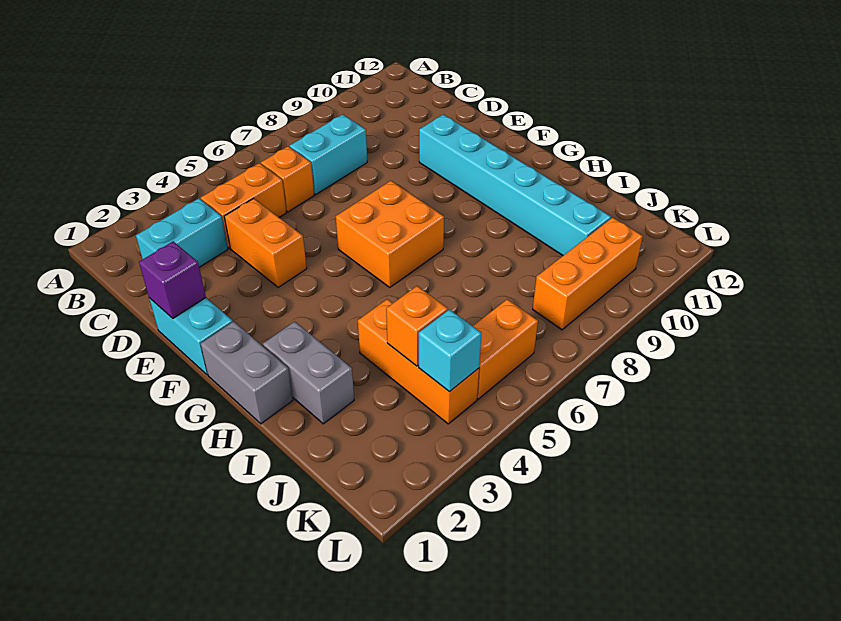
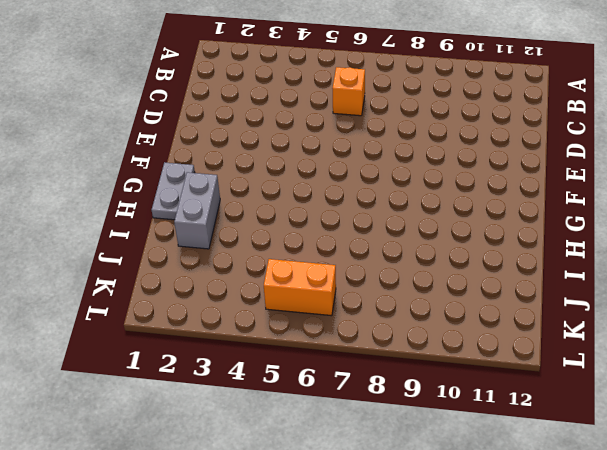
grey 1x2 plate [152,162,195,220] -> grey 1x2 brick [201,321,293,424]
none -> cyan 1x2 brick [136,199,228,267]
none -> orange 1x2 brick [201,163,287,248]
none -> cyan 1x2 brick [290,114,367,194]

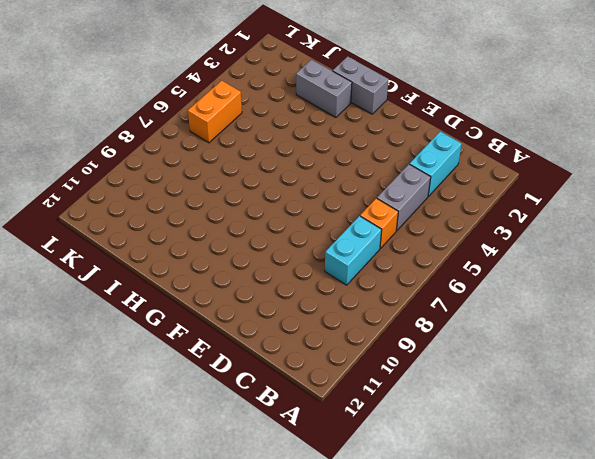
grey 1x2 brick [377,164,431,231] -> orange 1x2 brick [201,163,287,248]
none -> orange 1x2 brick [224,198,307,287]
none -> cyan 1x2 brick [149,298,233,375]
none -> cyan 1x6 brick [419,114,611,255]

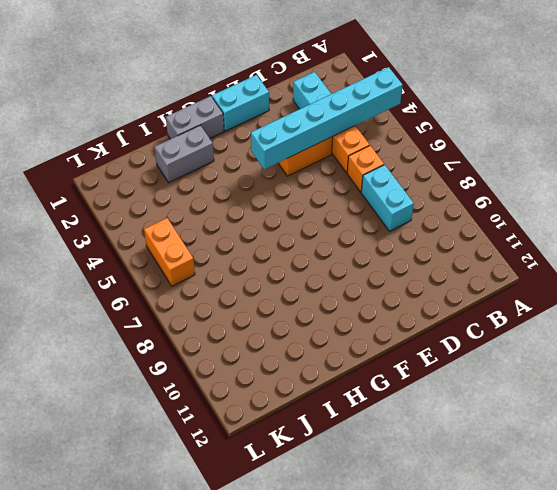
cyan 1x6 brick [251,67,403,169] -> cyan 1x6 brick moved to [419,114,611,255]
none -> orange 2x2 brick [336,181,444,287]
none -> orange 1x3 brick [358,299,479,424]
none -> orange 1x3 brick [533,217,643,330]

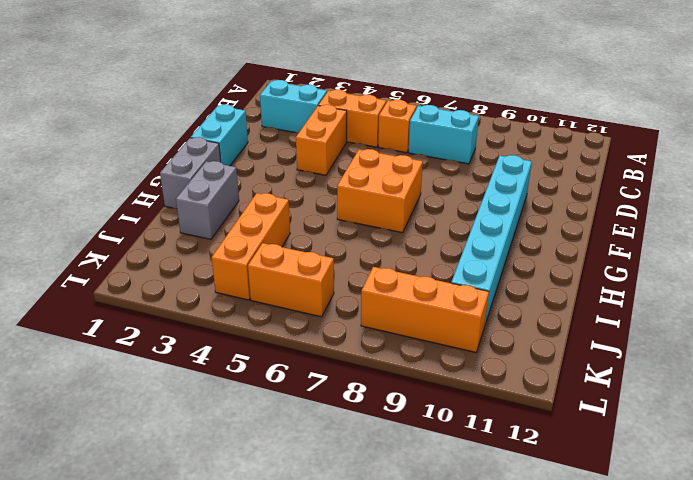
none -> purple 1x1 brick [139,241,206,318]
none -> orange 1x1 brick [386,286,448,366]
none -> cyan 1x1 brick [419,310,481,392]

